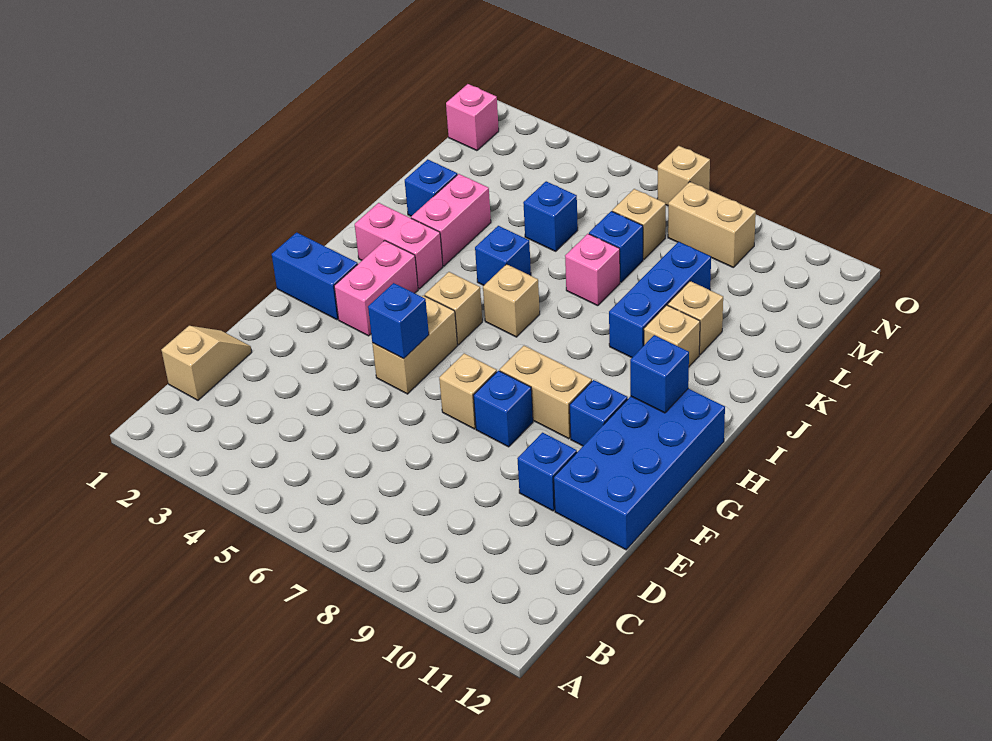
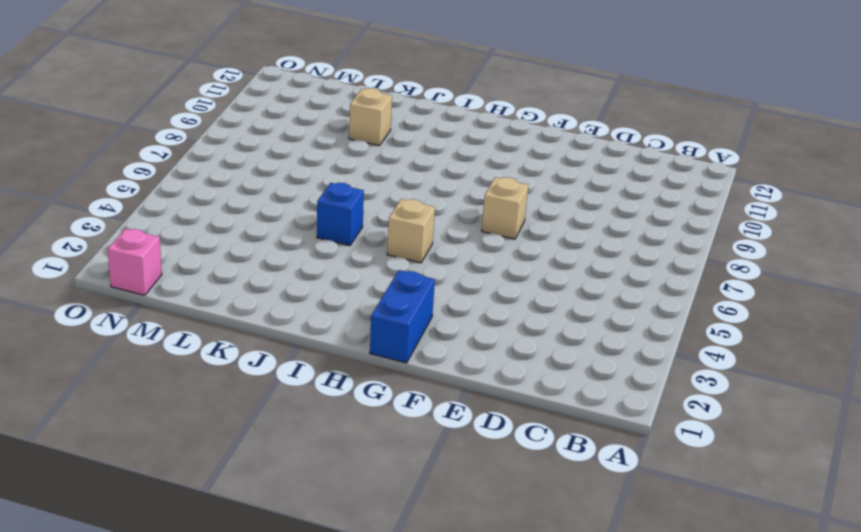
none -> tan 1x2 slope [161,326,252,400]
none -> blue 1x1 brick [517,433,577,511]
none -> blue 2x4 brick [554,389,725,550]

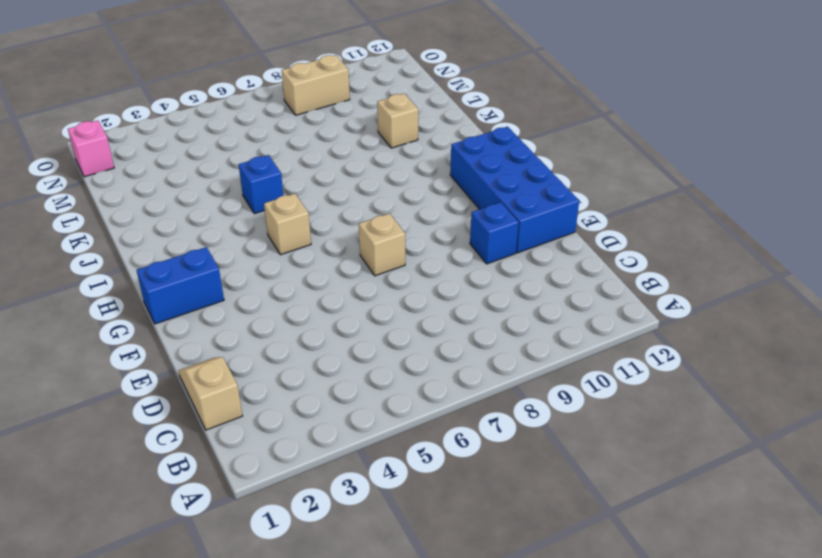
none -> tan 1x2 brick [372,295,458,394]
none -> blue 1x1 brick [474,371,533,447]
none -> pink 1x2 brick [334,240,418,336]

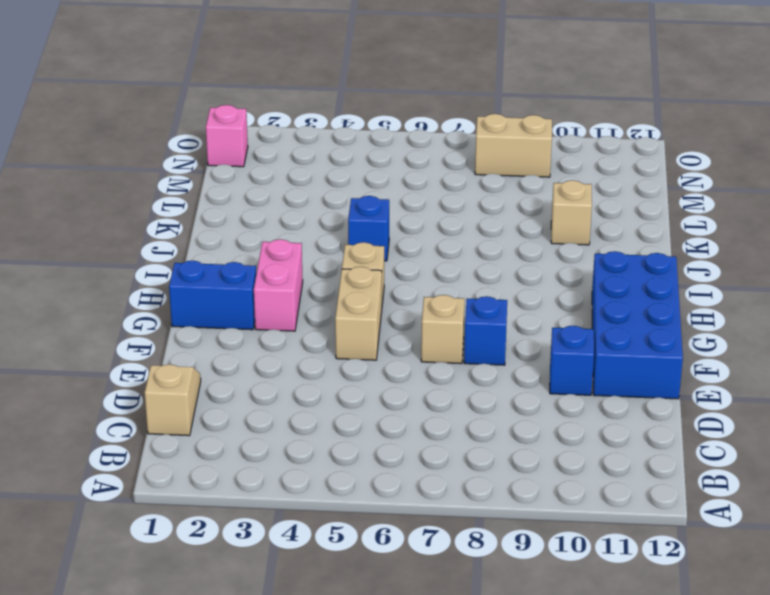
none -> tan 1x2 brick [500,346,592,439]
none -> blue 1x1 brick [570,380,628,446]
none -> pink 1x2 brick [355,203,443,289]

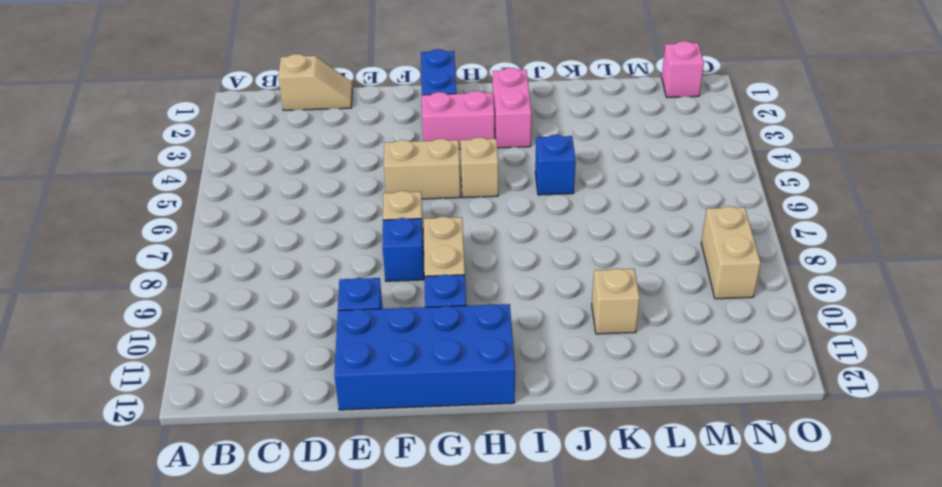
none -> tan 1x1 brick [483,264,540,337]
none -> pink 1x2 brick [411,174,491,266]
none -> blue 1x3 brick [609,242,711,358]

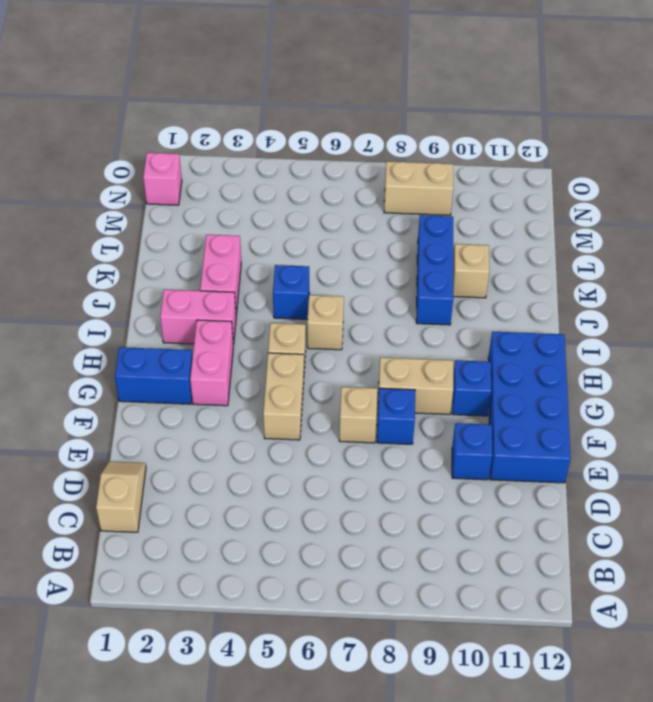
none -> tan 1x1 brick [644,305,700,367]
none -> blue 1x1 brick [405,159,457,216]
none -> pink 1x1 brick [565,234,620,306]

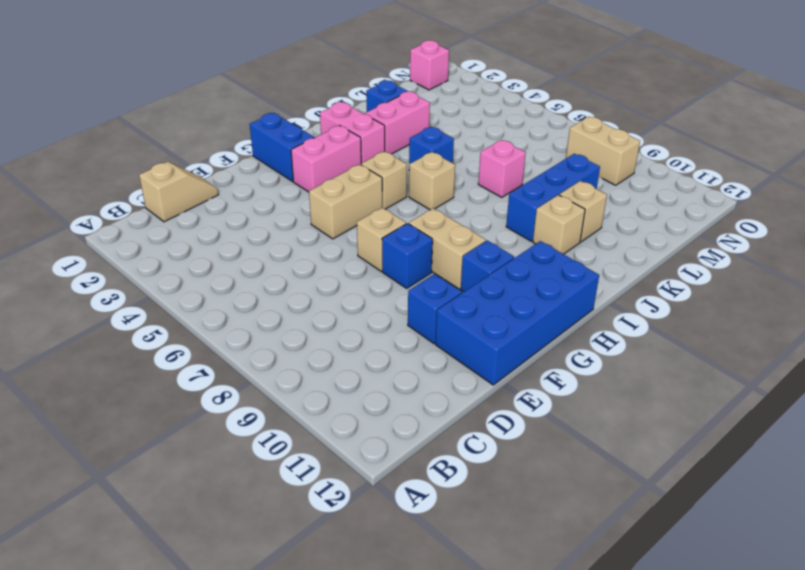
none -> blue 1x1 brick [523,181,578,251]
none -> blue 1x1 brick [589,211,643,282]
none -> tan 1x1 brick [612,189,666,259]

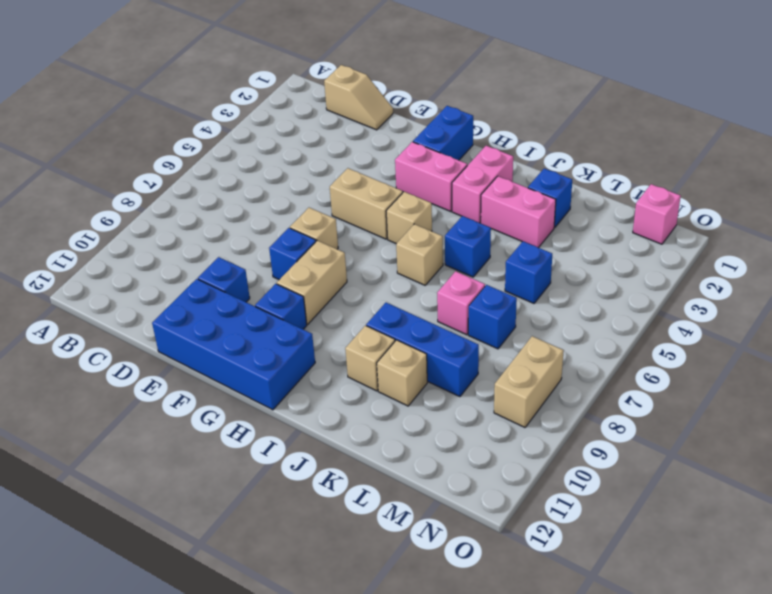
none -> tan 1x1 brick [612,189,666,259]
none -> tan 1x1 brick [657,146,710,206]
none -> blue 1x1 brick [368,283,429,359]

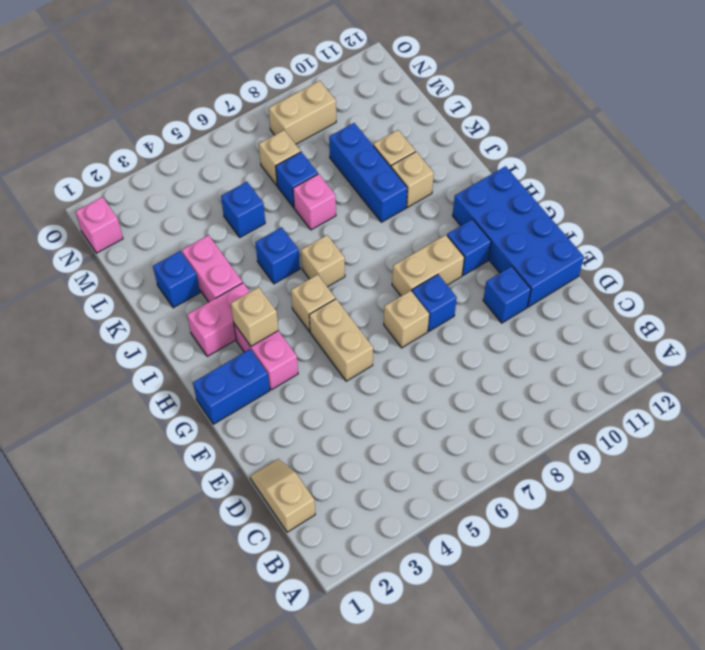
tan 1x1 brick [231,287,278,346] -> tan 1x1 brick moved to [657,146,710,206]
none -> blue 1x1 brick [368,283,429,359]
none -> blue 1x1 brick [630,335,689,413]

